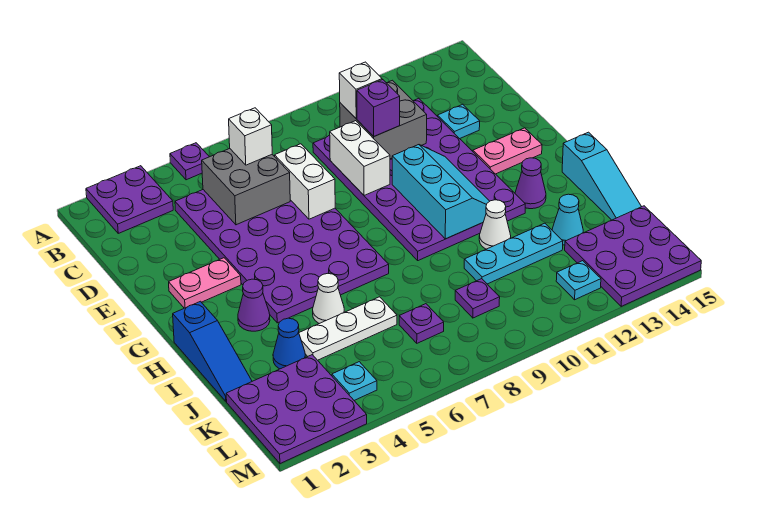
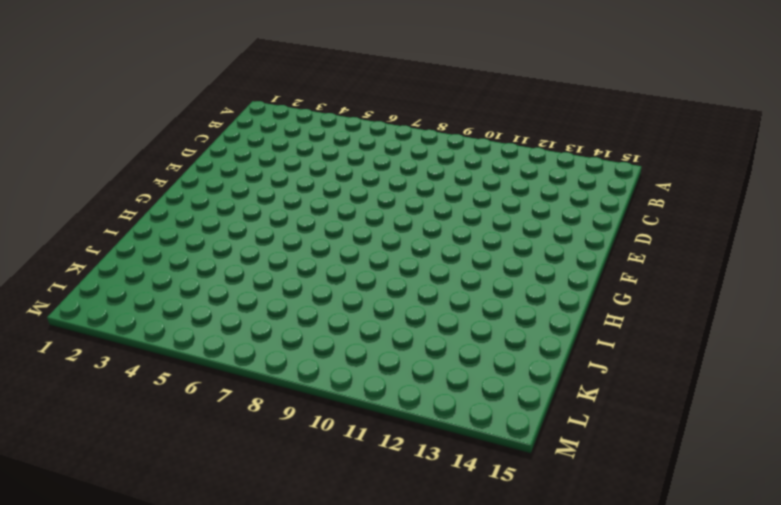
none -> purple 2x2 plate [86,166,173,233]
none -> purple 1x1 plate [170,143,209,180]
none -> purple 4x6 plate [175,190,389,323]
none -> purple 4x6 plate [313,98,525,261]

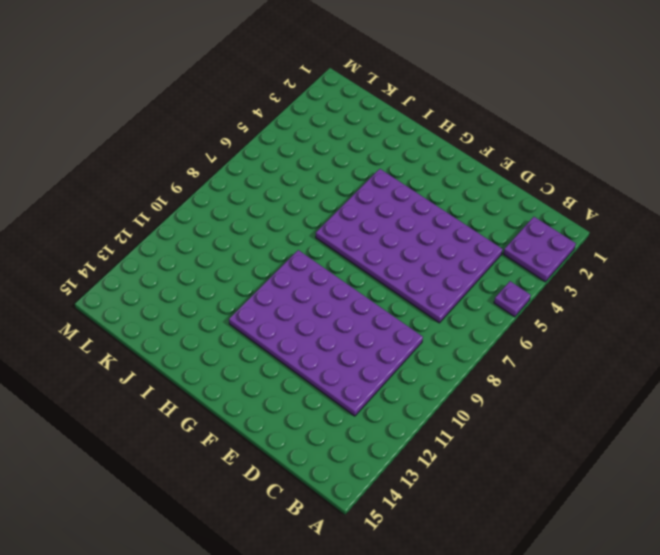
none -> cyan 1x1 plate [438,104,480,139]
none -> pink 1x2 plate [169,258,241,308]
none -> pink 1x2 plate [473,128,542,174]
none -> blue 1x3 slope [173,301,252,401]

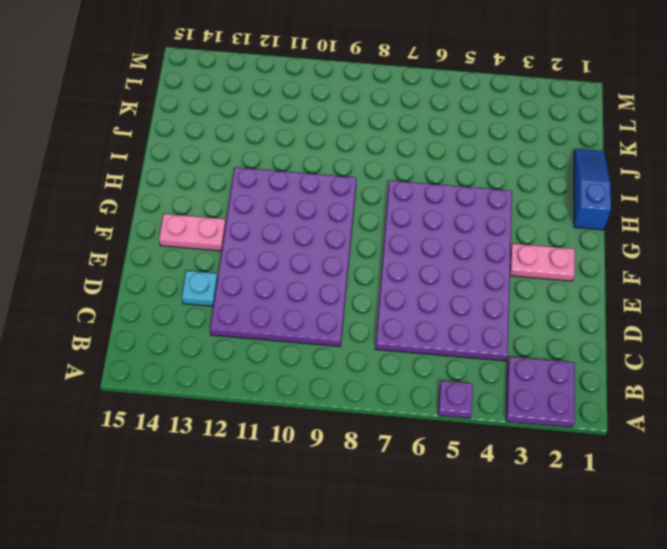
none -> purple 1x1 cone [238,279,270,331]
none -> purple 1x1 cone [515,158,546,209]
none -> cyan 1x3 slope [562,132,641,220]
none -> white 1x1 cone [313,273,344,324]

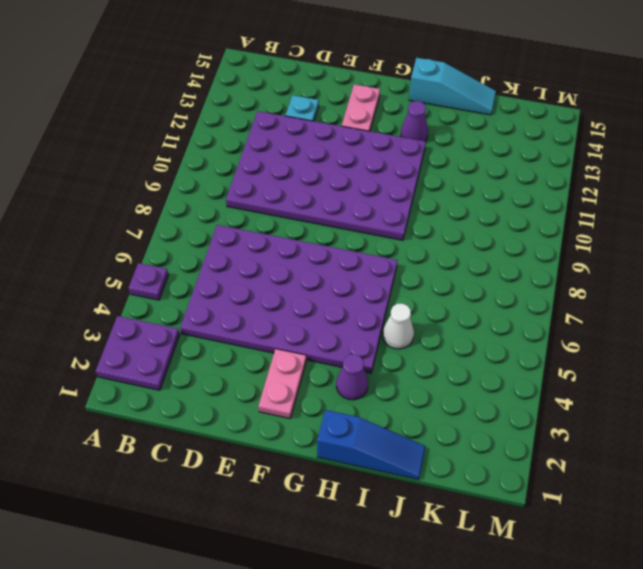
none -> white 1x1 cone [479,200,511,249]
none -> blue 1x1 cone [273,318,305,369]
none -> white 1x3 plate [299,297,397,360]
none -> cyan 1x3 plate [464,223,563,284]

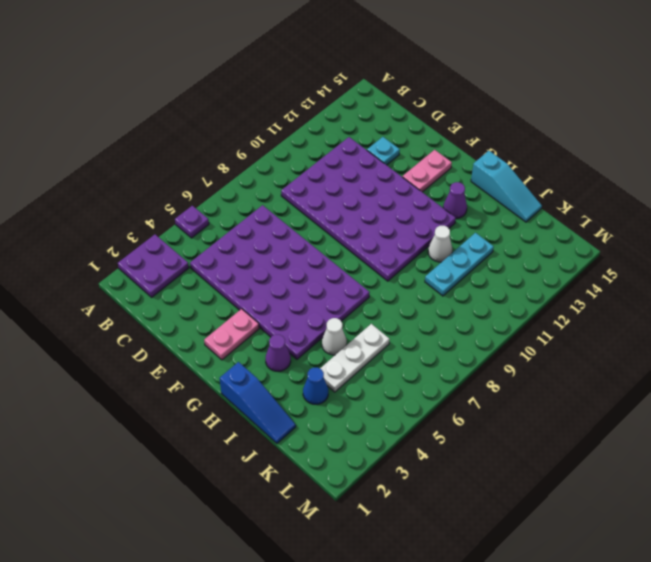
none -> cyan 1x1 cone [552,194,583,245]
none -> purple 3x3 plate [226,355,367,464]
none -> purple 1x1 plate [399,304,444,343]
none -> purple 1x1 plate [455,279,500,318]

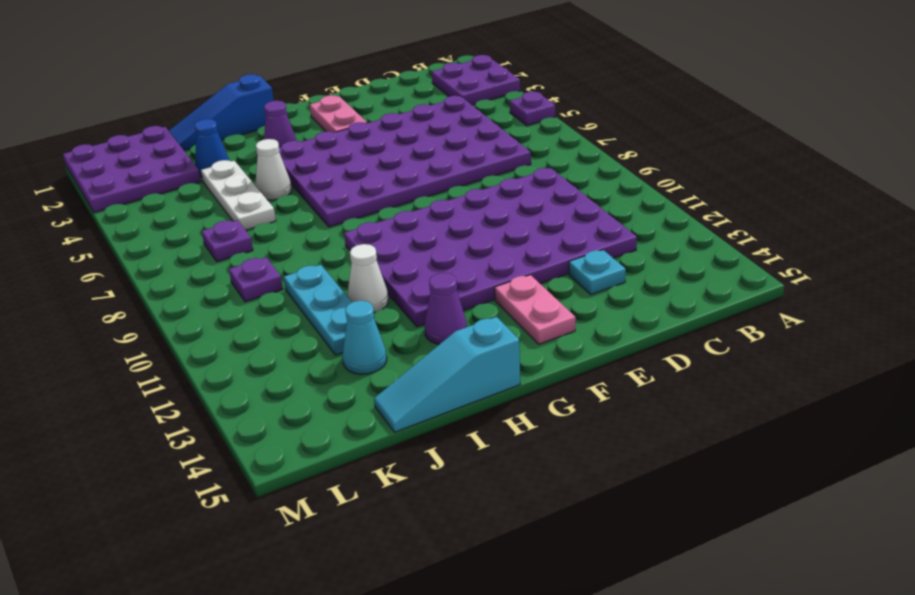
none -> purple 3x3 plate [565,206,701,306]
none -> cyan 1x1 plate [332,362,377,400]
none -> cyan 1x1 plate [556,261,601,300]
none -> grey 2x2 brick [202,149,290,225]

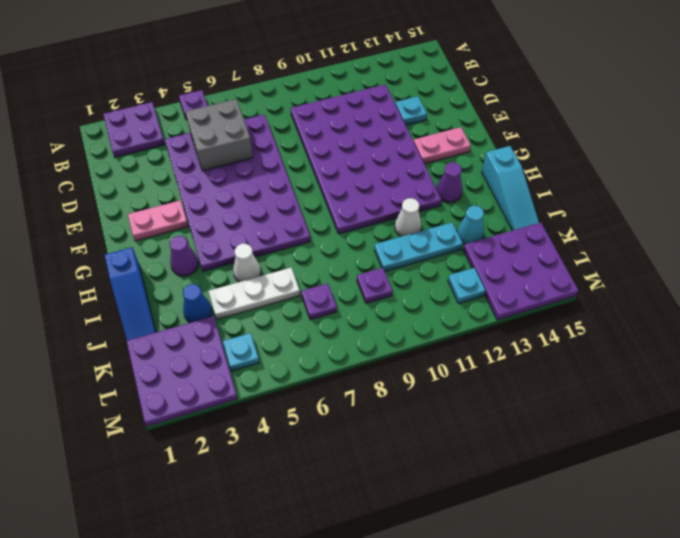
none -> grey 2x2 brick [340,80,427,159]
none -> white 1x2 brick [275,144,335,219]
none -> white 1x2 brick [330,121,390,195]
none -> cyan 2x3 slope [392,145,490,239]

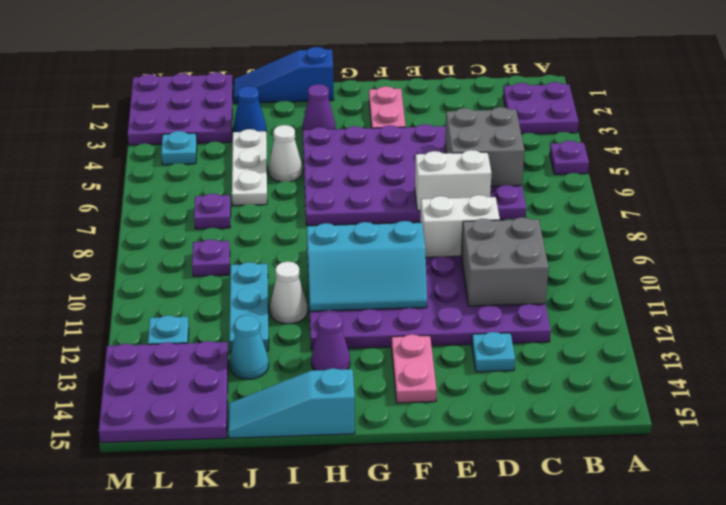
none -> white 1x1 brick [229,108,272,165]
none -> white 1x1 brick [339,62,382,119]
none -> purple 1x1 brick [357,80,400,136]

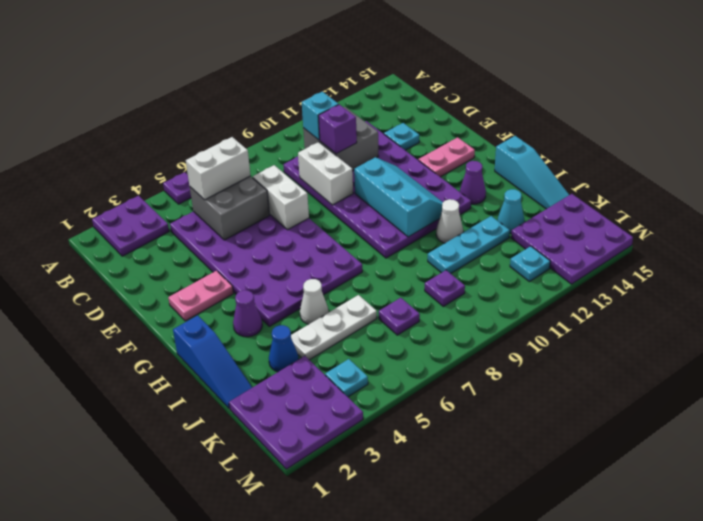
white 1x2 brick [186,137,251,200] -> white 1x1 brick [229,108,272,165]
cyan 1x1 brick [302,92,339,140] -> white 1x1 brick [339,62,382,119]

